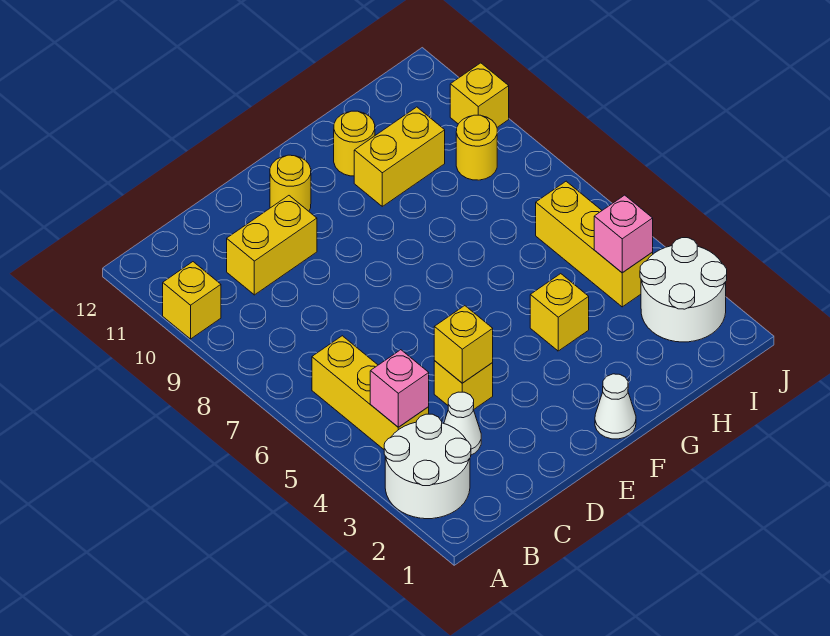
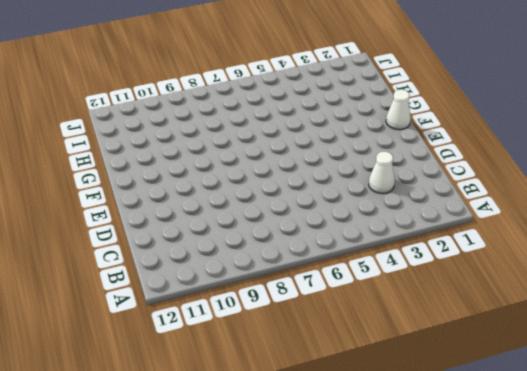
none -> white 2x2 round brick [384,414,471,519]
none -> yellow 1x1 brick [163,262,221,339]
none -> yellow 1x3 brick [312,336,429,449]

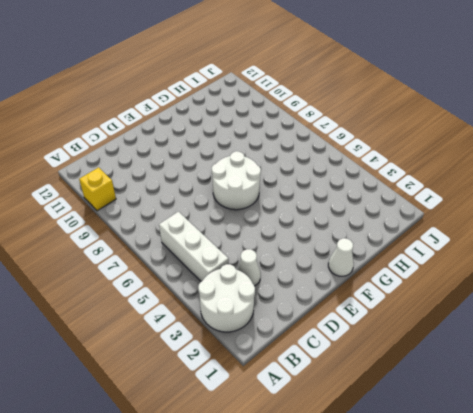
white 1x3 brick [159,212,229,281] -> yellow 1x3 brick [312,336,429,449]
white 2x2 round brick [212,151,261,210] -> white 2x2 round brick moved to [640,238,727,342]
none -> yellow 1x2 brick [227,196,317,295]
none -> yellow 1x1 brick [434,361,493,410]
none -> yellow 1x1 round brick [270,155,311,211]

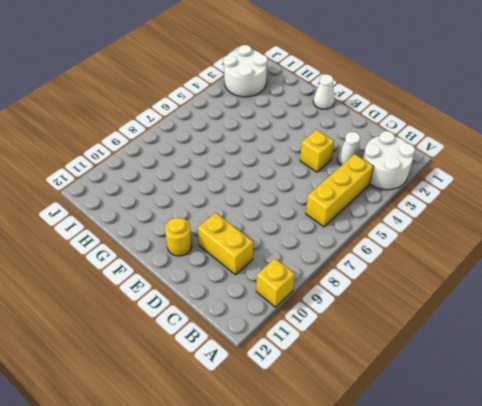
none -> yellow 1x1 brick [530,274,589,351]
none -> yellow 1x2 brick [354,107,445,206]
none -> yellow 1x1 round brick [334,111,375,176]

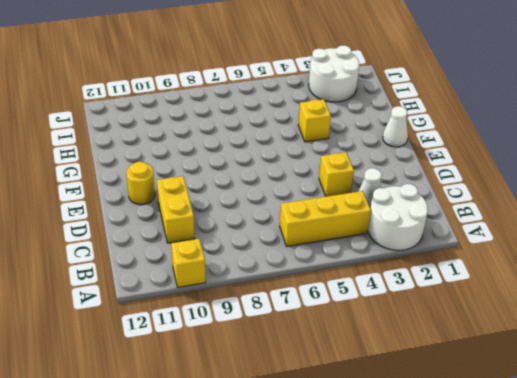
none -> yellow 1x2 brick [354,107,445,206]
none -> yellow 1x1 round brick [334,111,375,176]
none -> yellow 1x3 brick [536,181,653,307]

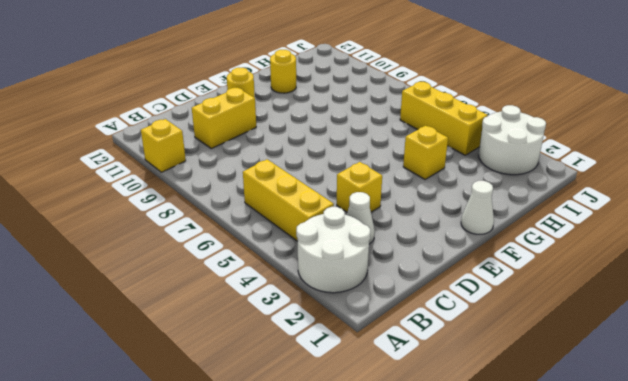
none -> yellow 1x2 brick [354,107,445,206]
none -> yellow 1x1 round brick [456,115,497,180]
none -> yellow 1x1 brick [450,63,509,127]

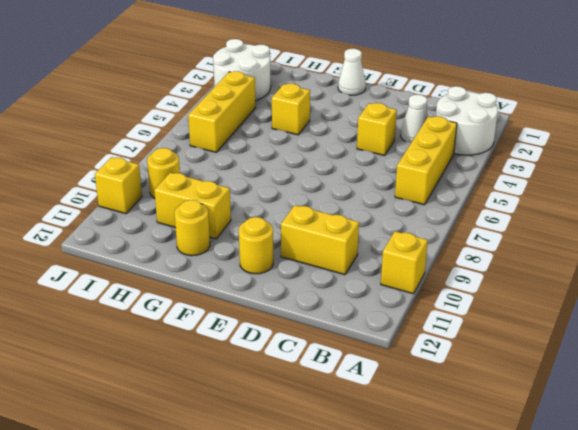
none -> pink 1x1 brick [370,350,429,427]
none -> yellow 1x1 brick [434,306,493,383]
none -> pink 1x1 brick [594,195,653,273]

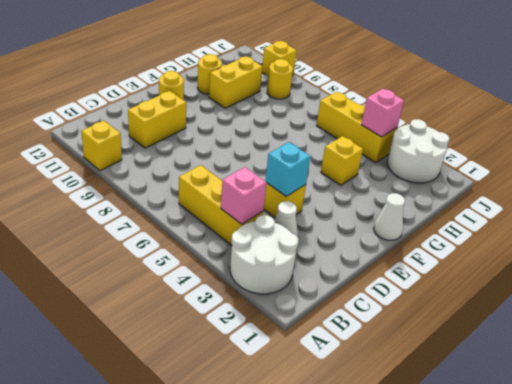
cyan 1x1 brick [265,142,310,196] -> yellow 1x1 brick [434,306,493,383]

